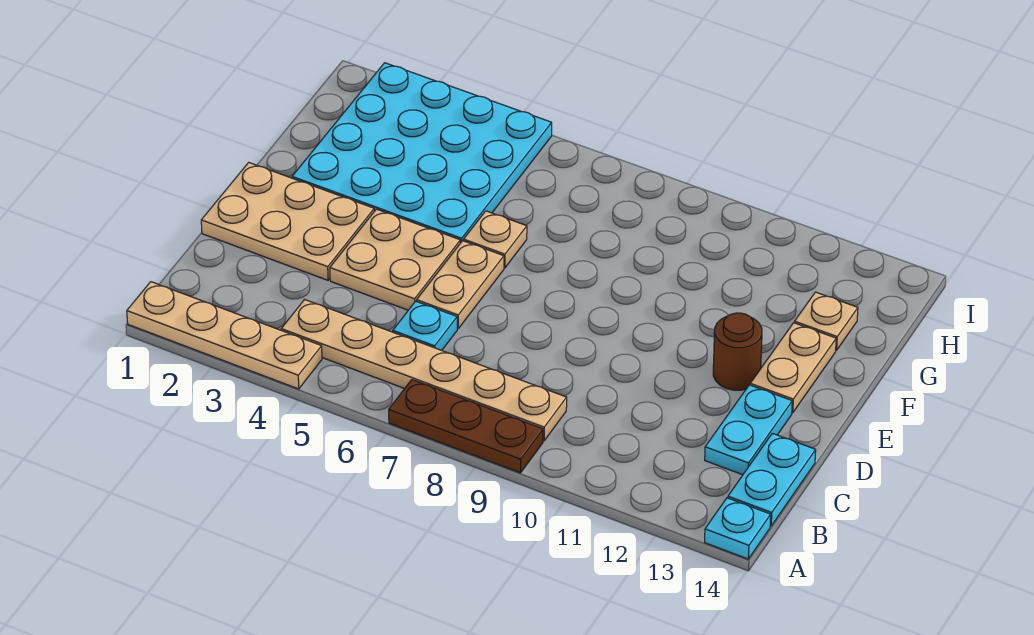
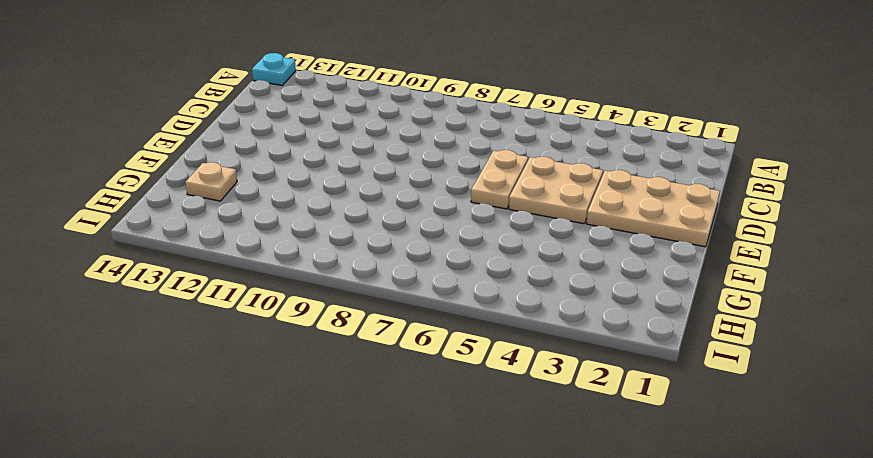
none -> tan 1x4 plate [127,282,322,389]
none -> brown 1x3 plate [389,380,543,473]
none -> tan 1x6 plate [281,300,567,441]

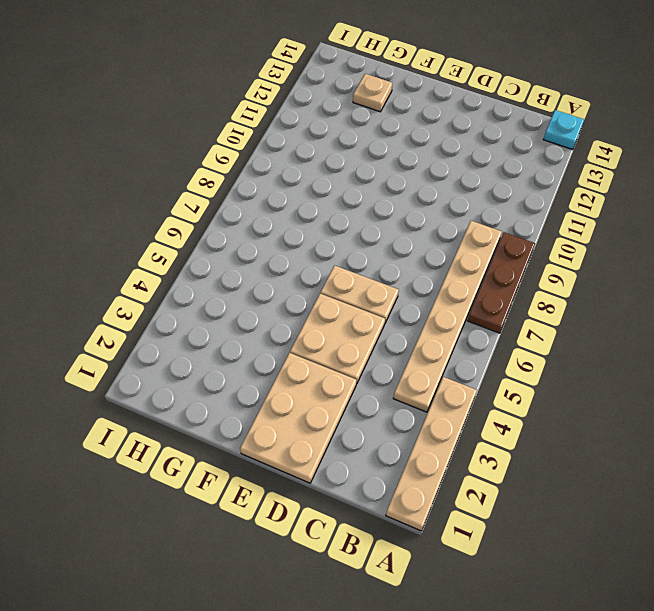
none -> cyan 1x2 plate [728,433,816,526]
none -> cyan 1x1 plate [393,301,457,350]
none -> cyan 1x2 plate [705,385,792,475]

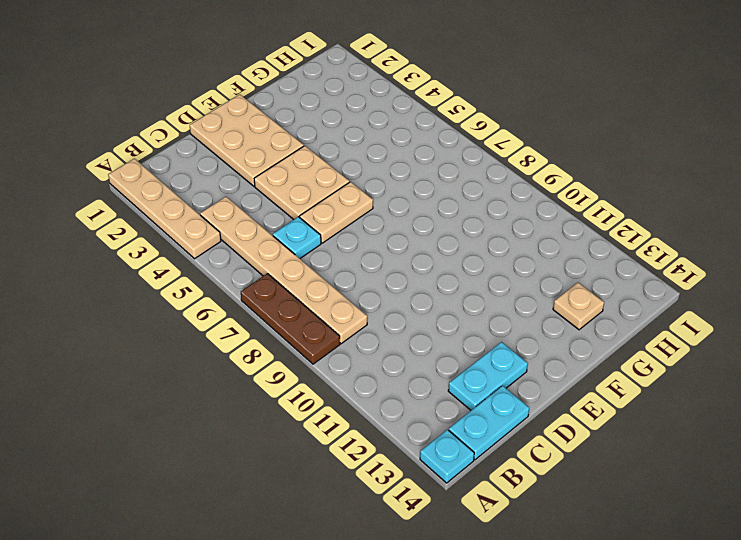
none -> brown 1x1 round brick [713,313,762,390]
none -> tan 1x2 plate [750,323,836,413]
none -> cyan 4x4 plate [292,63,552,243]

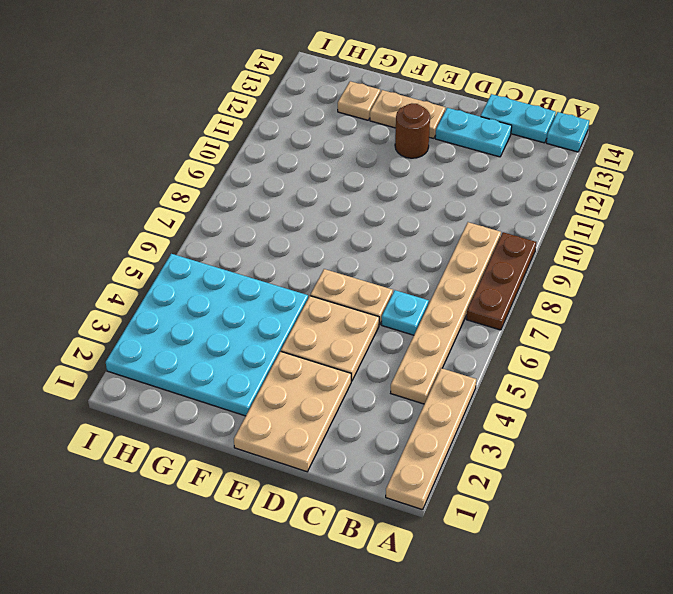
none -> tan 1x1 plate [464,211,527,268]

